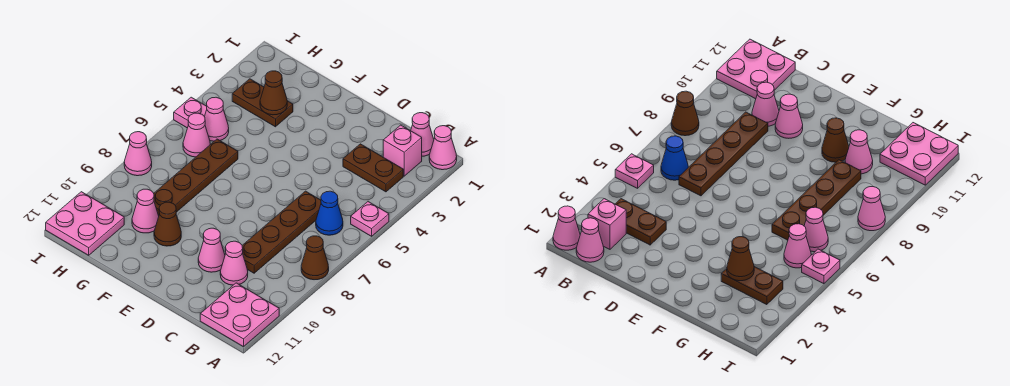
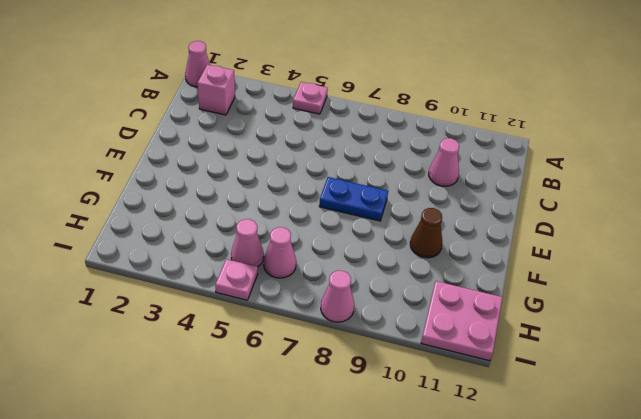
blue 1x2 plate [319,177,388,221] -> none
none -> brown 1x1 cone [301,236,329,280]
none -> pink 2x2 plate [200,283,279,347]
none -> pink 1x1 cone [411,113,434,156]

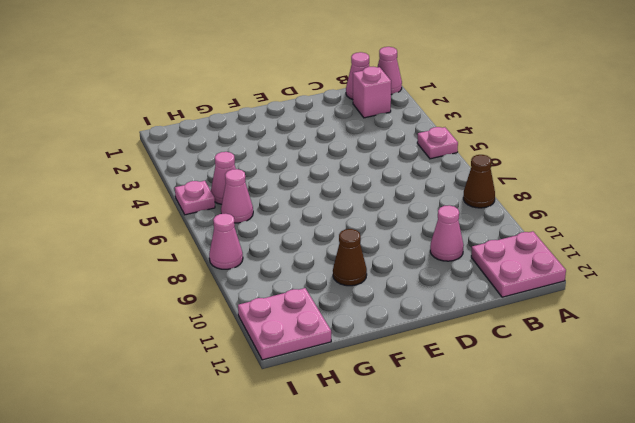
none -> brown 1x2 plate [343,144,403,192]
none -> blue 1x1 cone [316,191,343,235]
none -> brown 1x4 plate [242,191,321,273]

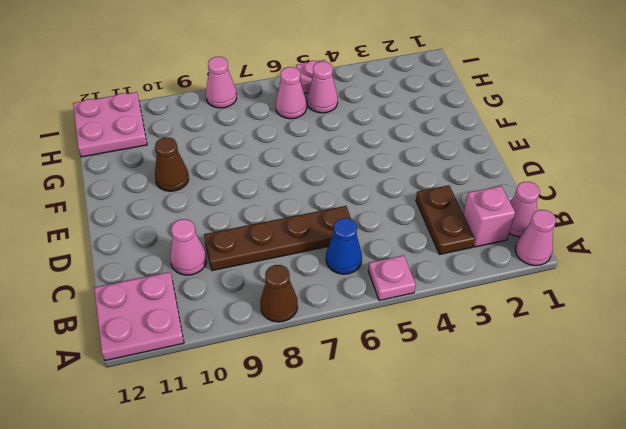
none -> pink 1x1 cone [198,228,225,272]
none -> brown 1x2 plate [232,79,293,127]
none -> brown 1x4 plate [154,139,238,216]

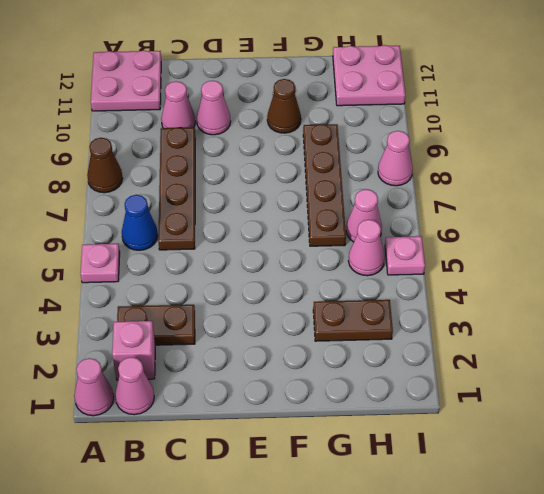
none -> pink 1x1 cone [132,189,159,233]
none -> brown 1x1 cone [260,71,287,115]

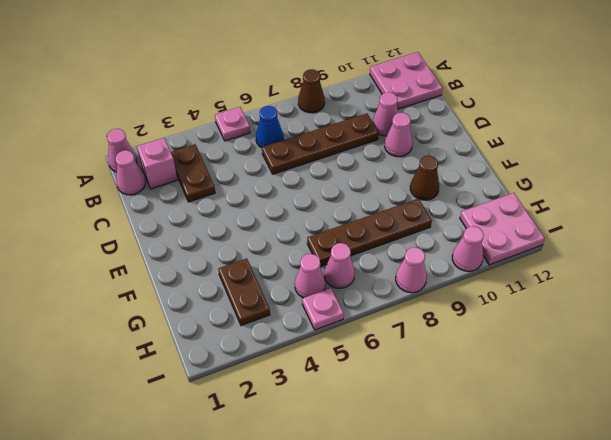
pink 1x1 cone [452,226,484,271] -> pink 1x1 cone moved to [132,189,159,233]
none -> brown 1x1 cone [260,71,287,115]

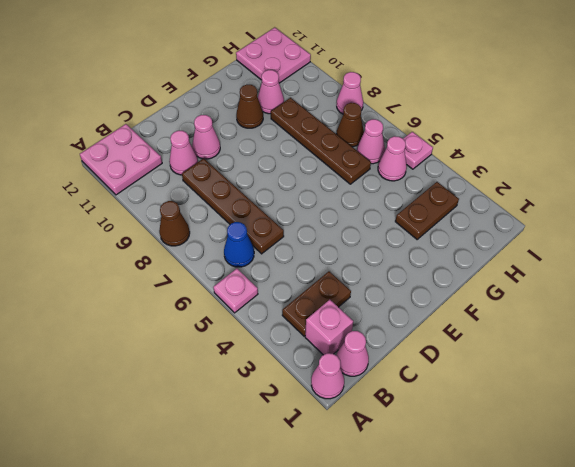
brown 1x1 cone [337,103,364,147] -> brown 1x1 cone moved to [260,71,287,115]

